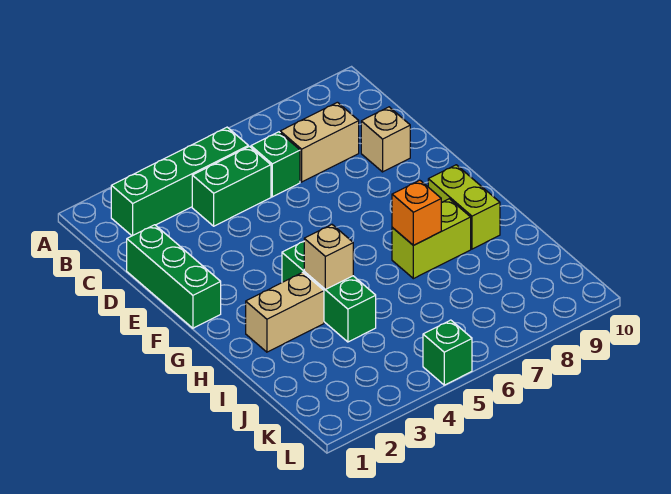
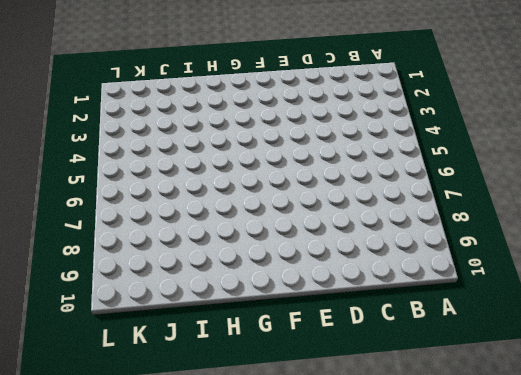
none -> green 1x4 brick [111,127,248,236]
none -> green 1x2 brick [192,147,271,226]
none -> green 1x1 brick [251,132,300,197]

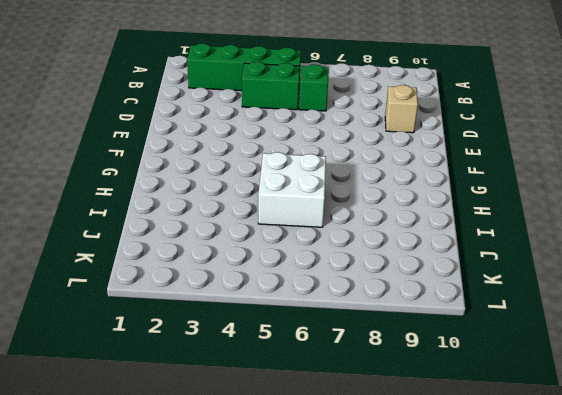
white 2x2 brick [258,152,326,227] -> none
none -> tan 1x2 brick [280,102,359,182]
none -> green 1x3 brick [127,225,221,328]
none -> green 1x3 brick [282,242,376,342]

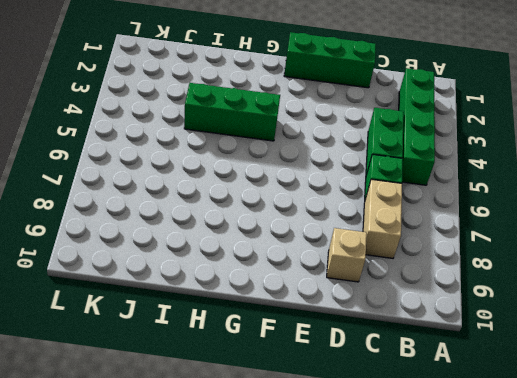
none -> lime 1x2 brick [428,165,500,249]
none -> tan 1x2 brick [246,272,324,352]
none -> lime 1x2 brick [392,199,471,279]

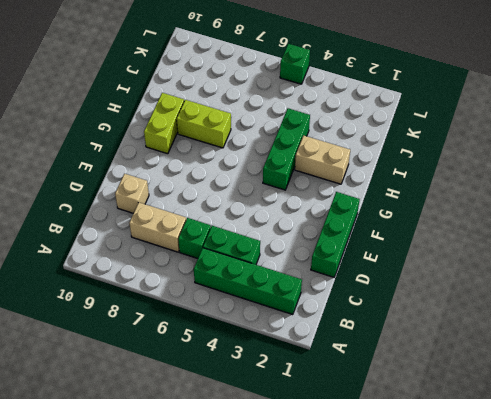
none -> tan 1x1 brick [304,225,353,289]
none -> orange 1x1 brick [392,180,441,245]

